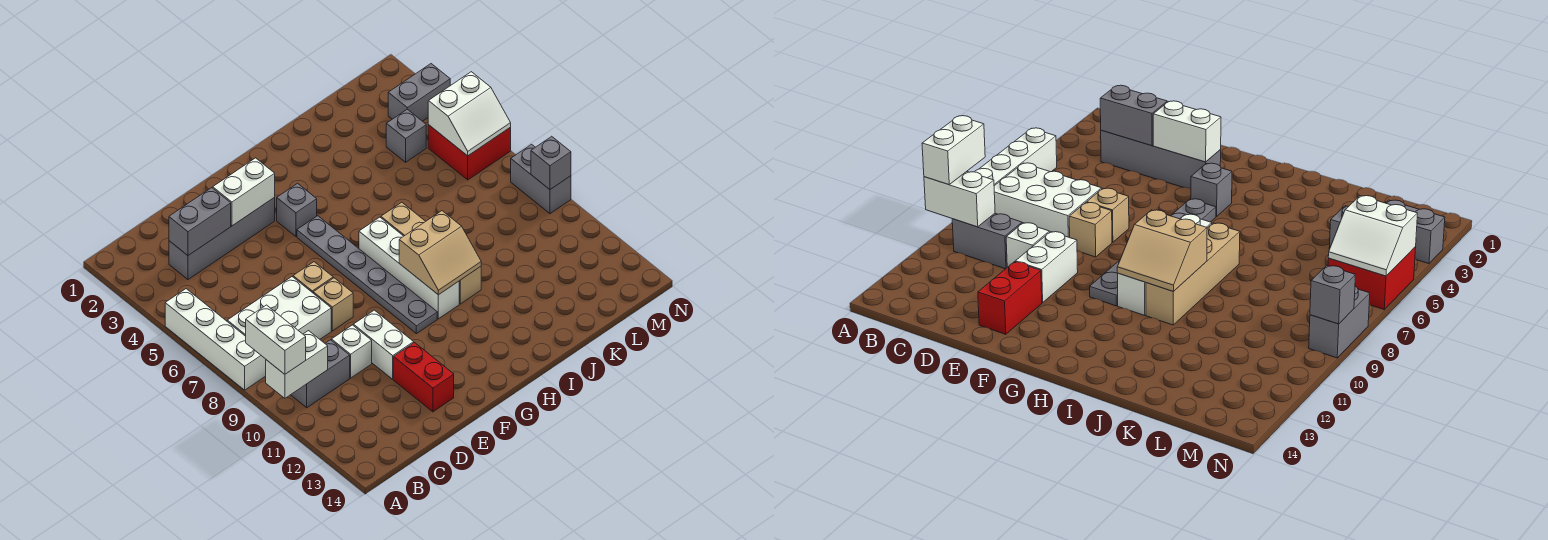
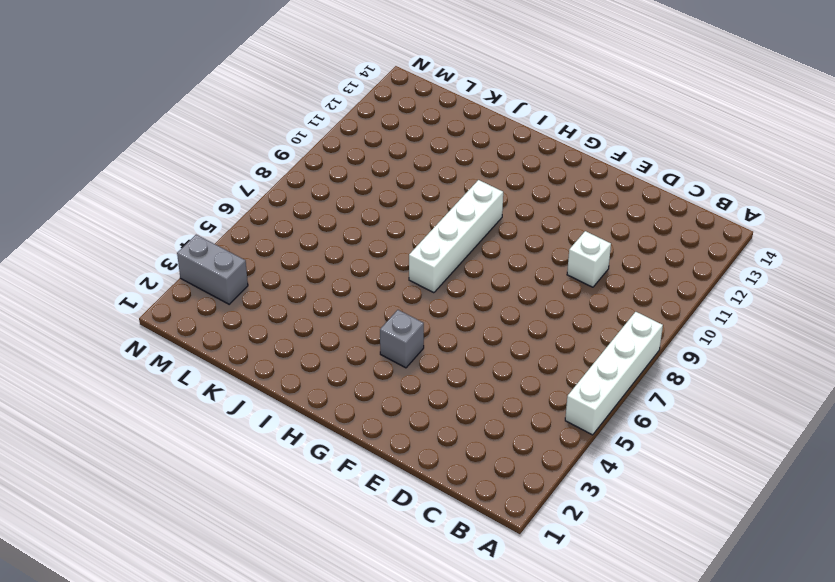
none -> white 2x3 brick [227,277,331,339]
none -> grey 1x2 brick [291,340,350,408]
none -> grey 1x4 brick [169,198,275,280]

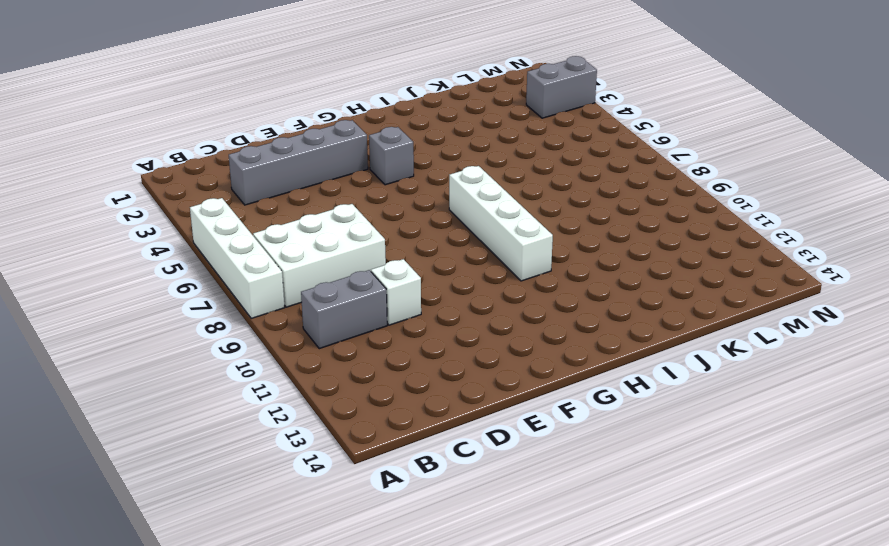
none -> tan 1x1 brick [293,262,333,293]
none -> tan 1x1 brick [313,278,353,331]
none -> white 1x2 brick [353,310,414,379]

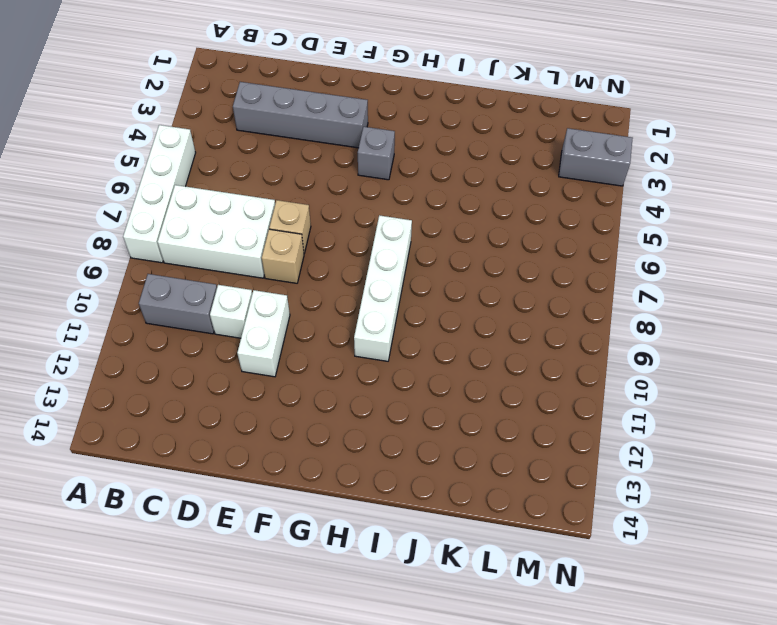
none -> red 1x2 brick [394,343,454,412]
none -> grey 1x6 plate [297,216,437,334]
none -> tan 1x4 brick [381,202,481,304]

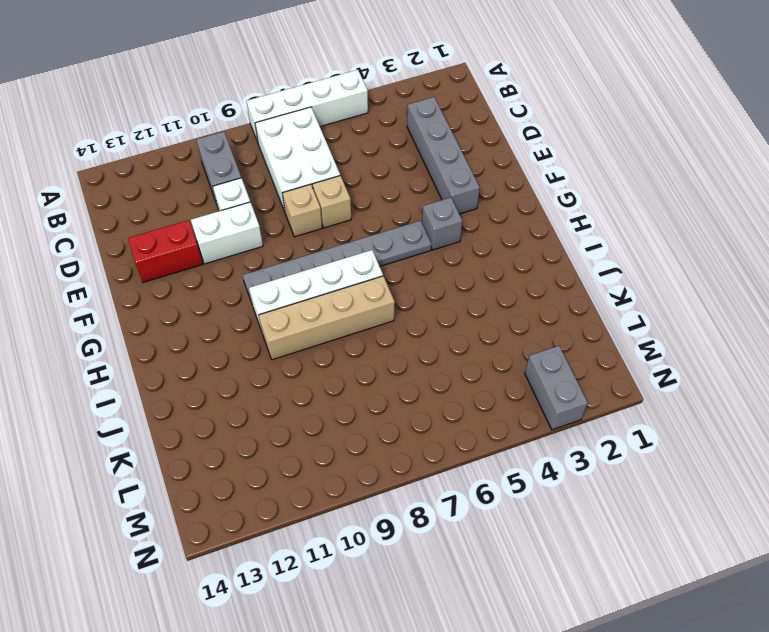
none -> grey 1x1 brick [386,109,426,162]
none -> red 2x2 brick [428,125,511,180]
none -> grey 1x2 brick [511,144,571,214]

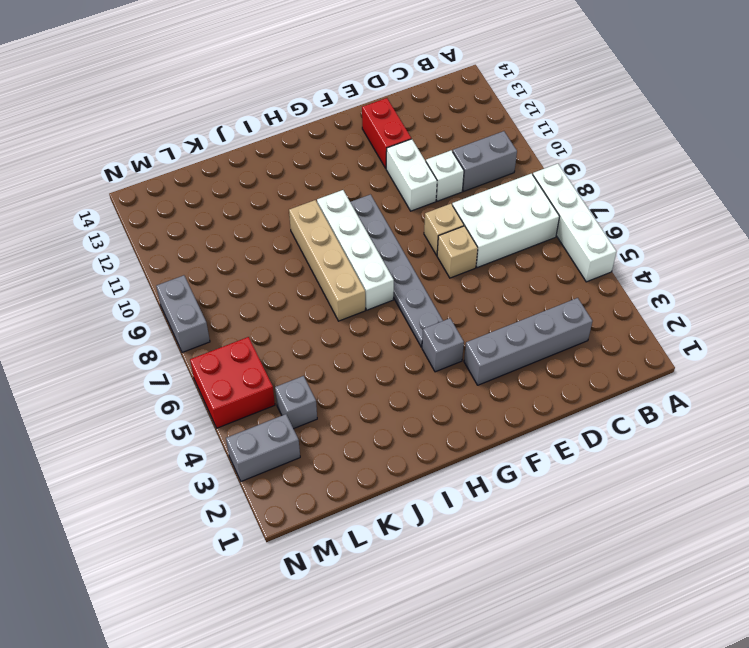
none -> white 1x2 brick [266,331,328,398]
none -> grey 1x2 brick [169,188,231,255]
none -> white 1x2 brick [213,158,275,226]

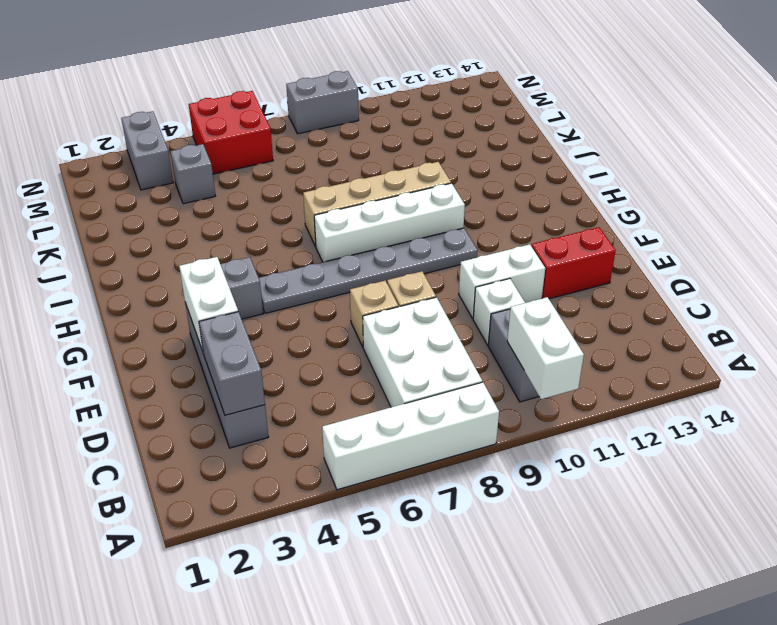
none -> tan 2x2 slope [399,211,481,295]
none -> white 2x2 slope [428,72,511,156]
none -> grey 1x1 brick [531,136,571,189]

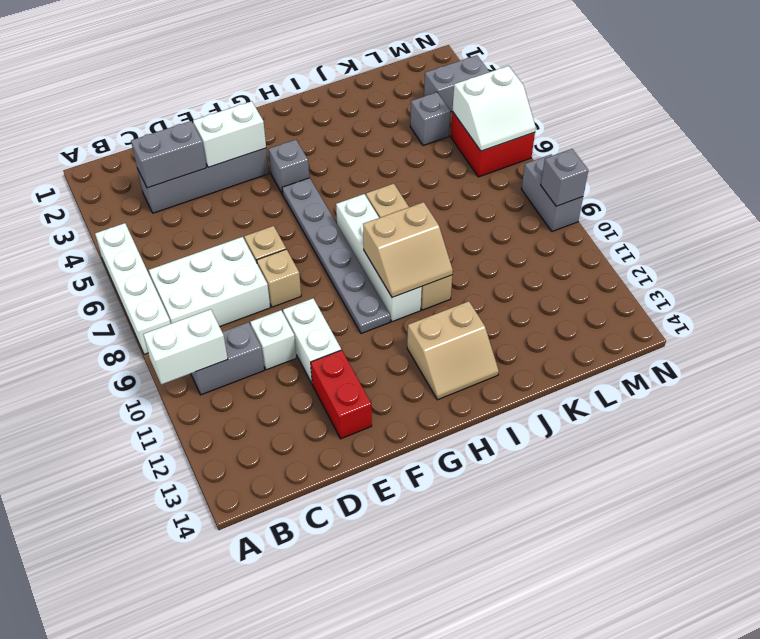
tan 2x2 slope [407,301,499,400] -> none
none -> white 1x2 brick [246,305,306,374]

